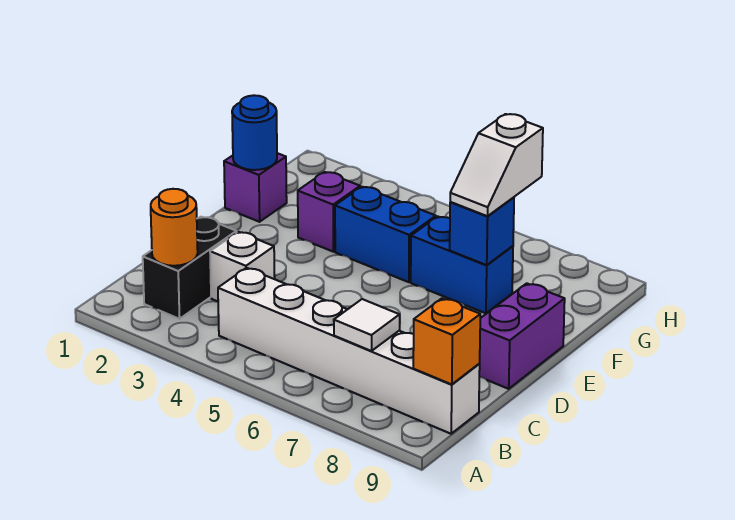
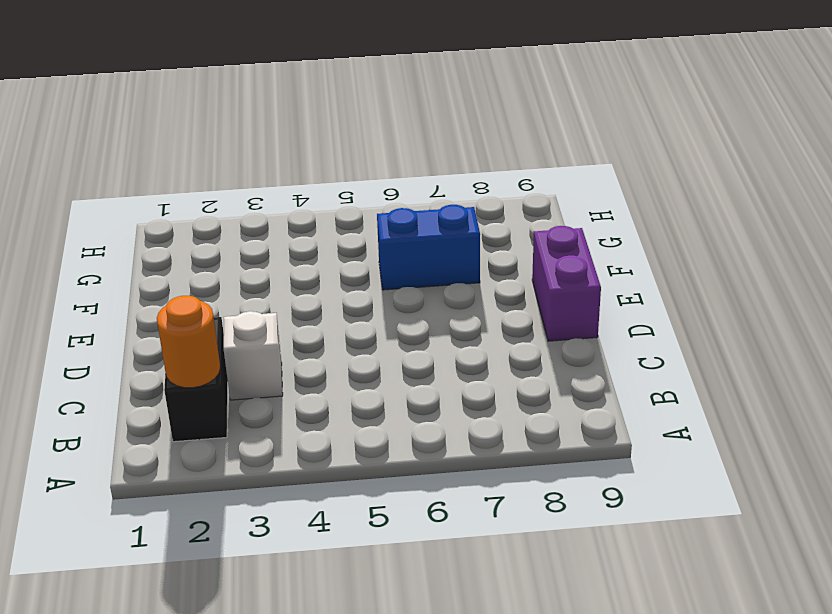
none -> white 1x6 brick [218,268,480,434]
none -> purple 1x1 brick [224,153,287,222]
none -> purple 1x1 brick [298,172,360,252]

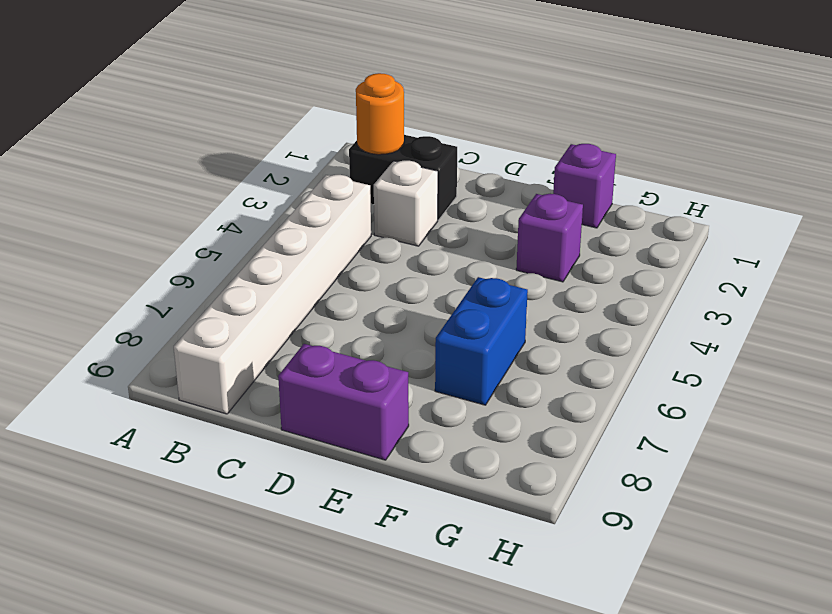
none -> blue 1x2 brick [335,187,436,282]
none -> white 1x1 tile [334,299,400,351]
none -> orange 1x1 brick [413,298,480,384]

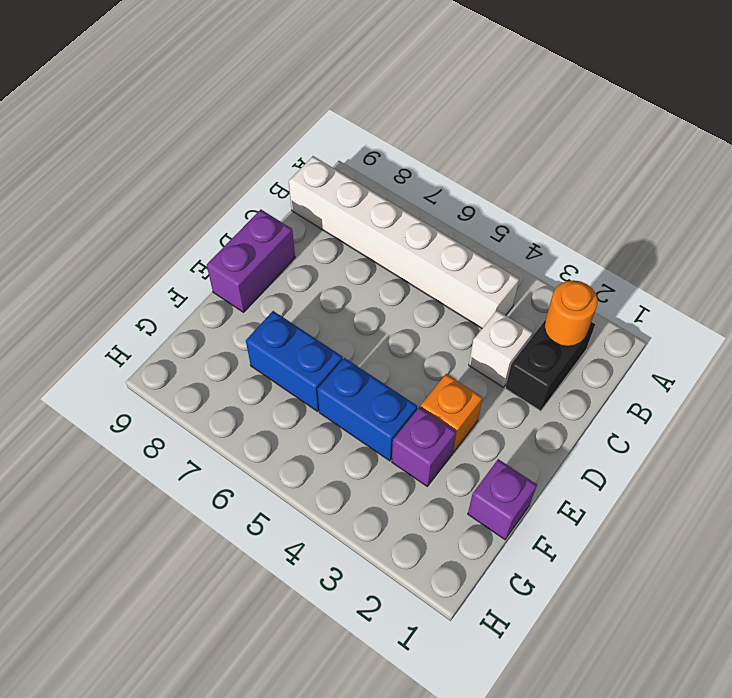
orange 1x1 brick [420,374,483,452] -> orange 1x1 brick moved to [413,298,480,384]
none -> white 1x1 tile [334,299,400,351]
none -> blue 1x1 round brick [232,95,277,170]
none -> blue 1x1 brick [450,197,514,265]

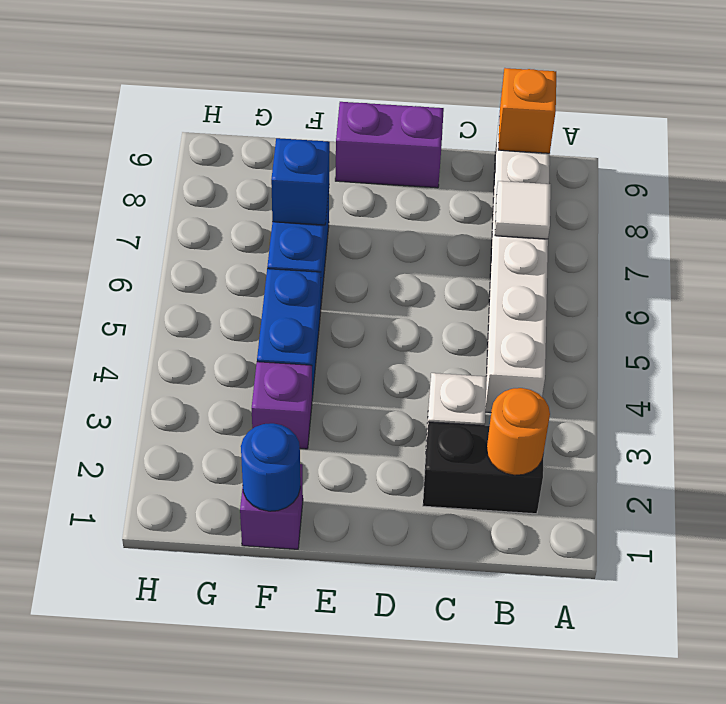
none -> white 1x2 slope [450,114,543,216]

